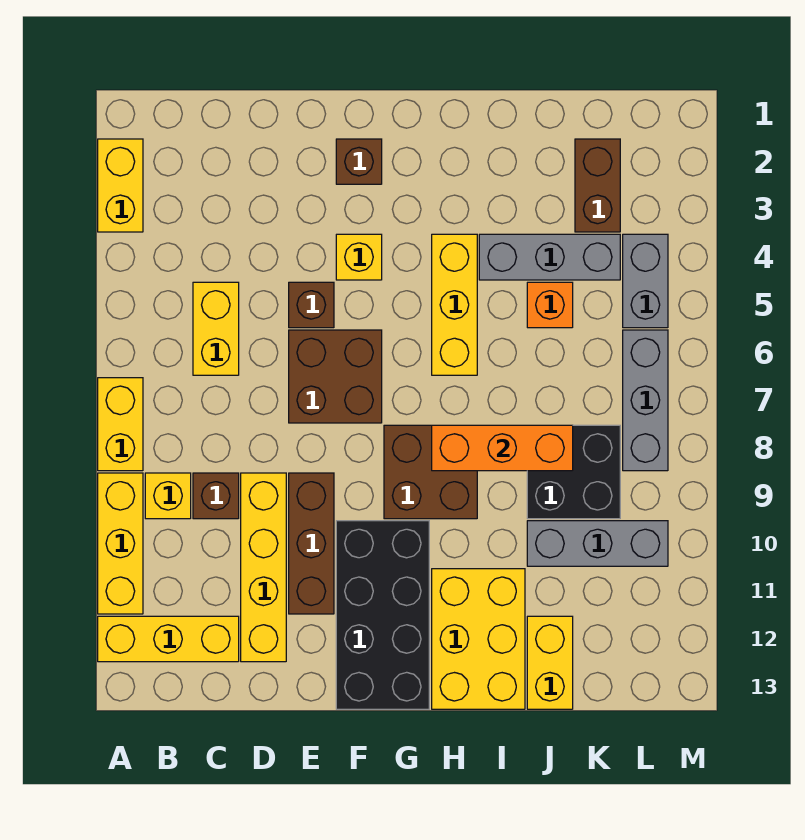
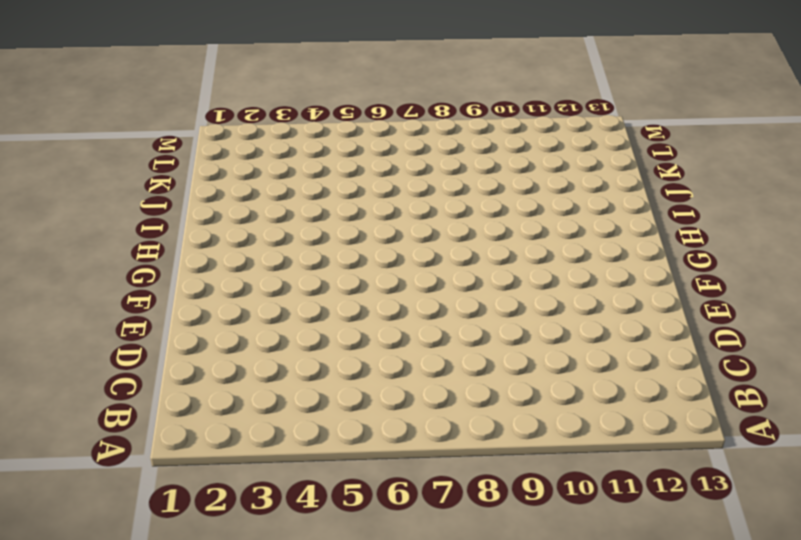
none -> yellow 1x2 brick [98,139,143,232]
none -> yellow 1x2 brick [98,378,143,471]
none -> yellow 1x3 brick [98,473,143,614]

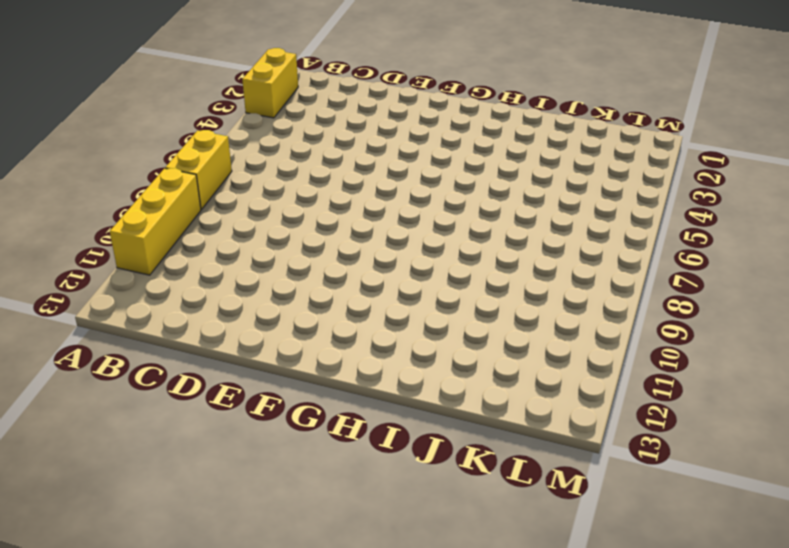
none -> yellow 1x3 brick [98,616,239,662]
none -> yellow 1x1 brick [145,473,191,519]
none -> yellow 1x2 brick [193,282,239,375]

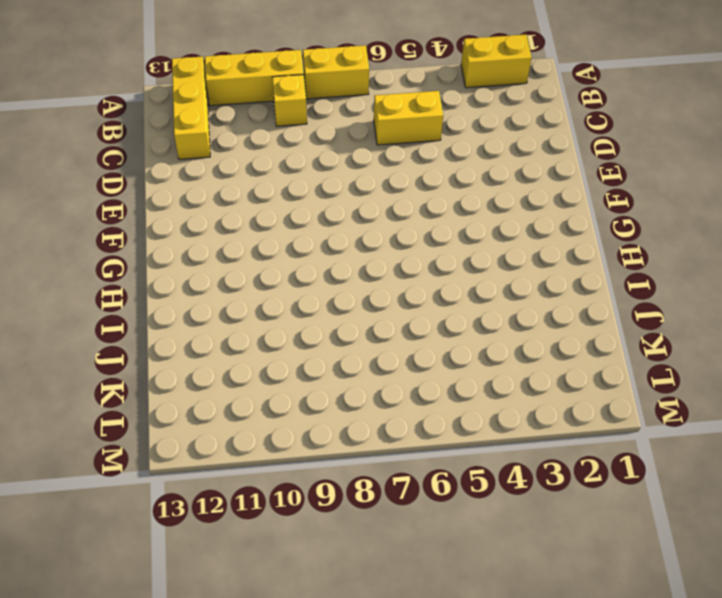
none -> brown 1x1 brick [193,473,239,519]
none -> yellow 1x4 brick [241,473,286,662]
none -> brown 1x1 brick [289,282,334,328]

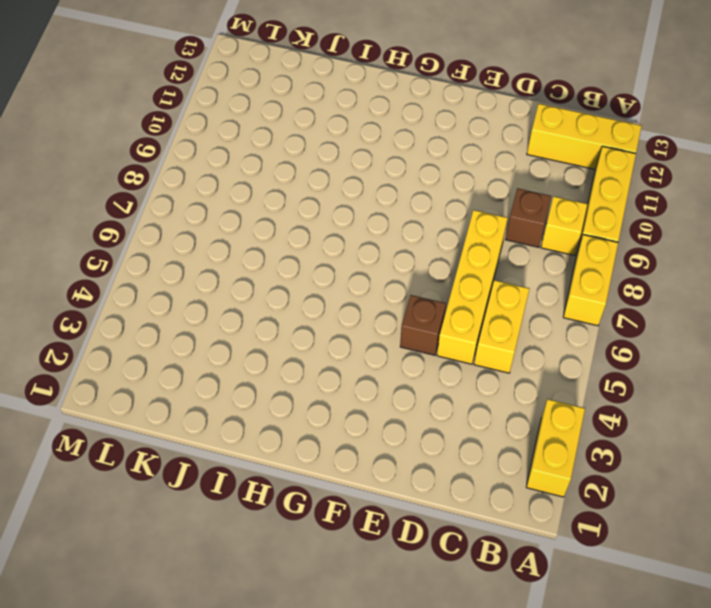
yellow 1x4 brick [437,210,508,364] -> yellow 1x4 brick moved to [241,473,286,662]
none -> brown 2x2 brick [289,330,382,423]
none -> brown 1x3 brick [289,473,334,614]
none -> brown 1x1 brick [336,139,382,184]

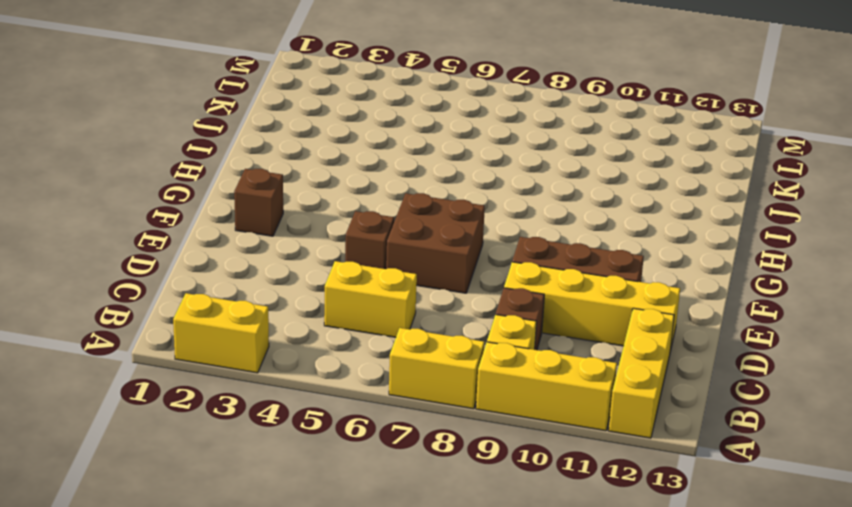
none -> yellow 1x1 brick [336,234,382,280]
none -> black 2x4 brick [336,521,429,709]
none -> brown 2x2 brick [384,425,477,519]

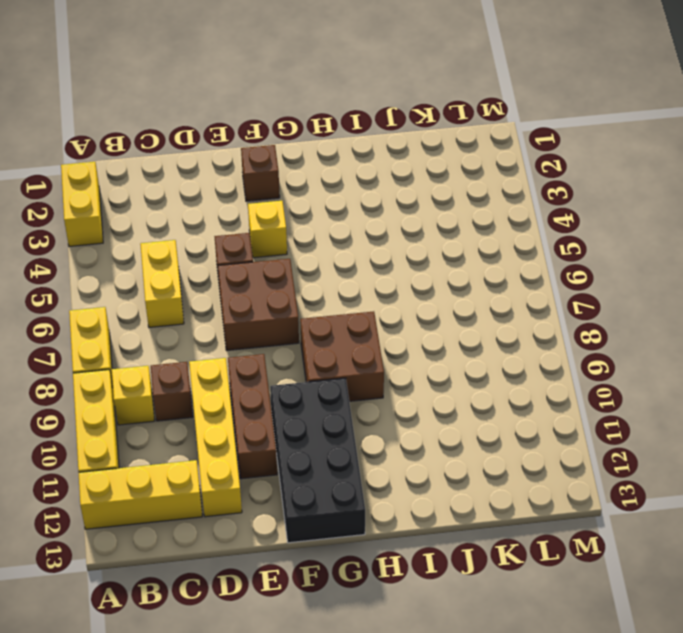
none -> yellow 1x3 brick [432,234,477,375]
none -> yellow 2x3 brick [432,569,525,709]
none -> grey 1x3 brick [479,234,620,280]

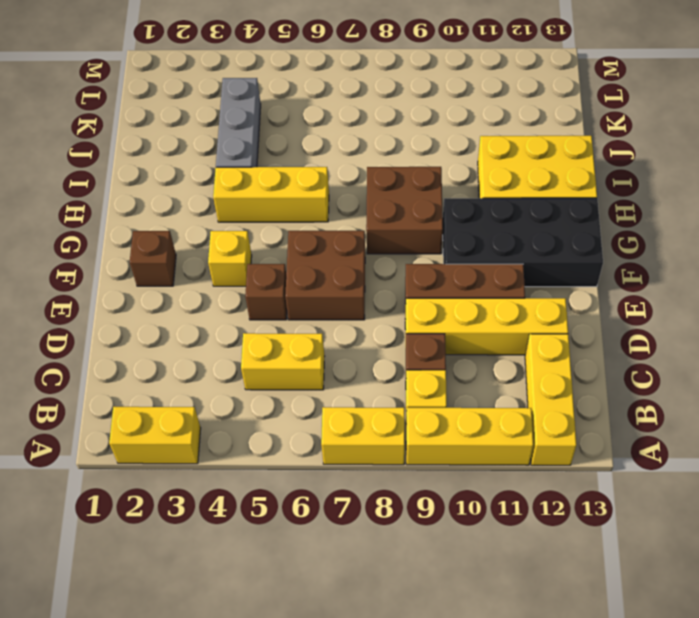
none -> orange 1x1 brick [527,282,573,328]
none -> black 2x2 brick [527,425,620,519]
none -> grey 1x3 brick [527,521,668,566]

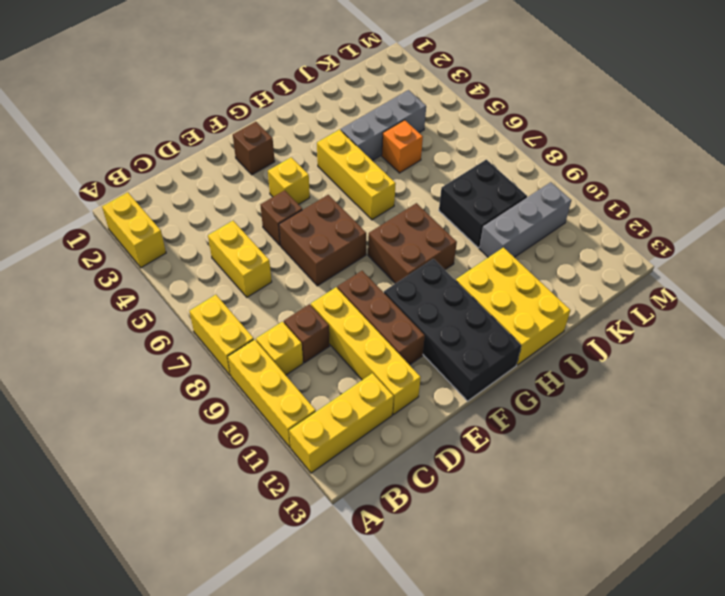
none -> yellow 1x2 brick [527,616,573,709]
none -> brown 1x2 brick [575,139,620,232]
none -> grey 1x2 brick [623,234,668,328]

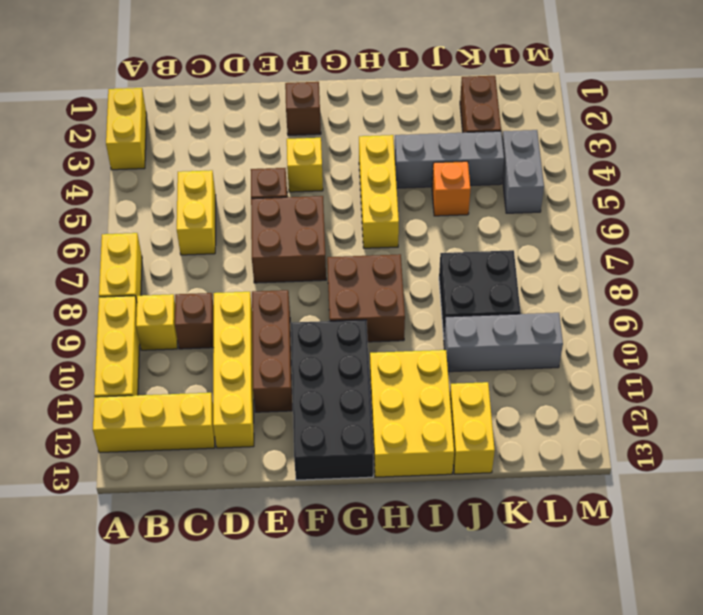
none -> grey 1x3 brick [623,330,668,471]
none -> orange 1x3 brick [432,425,573,471]

